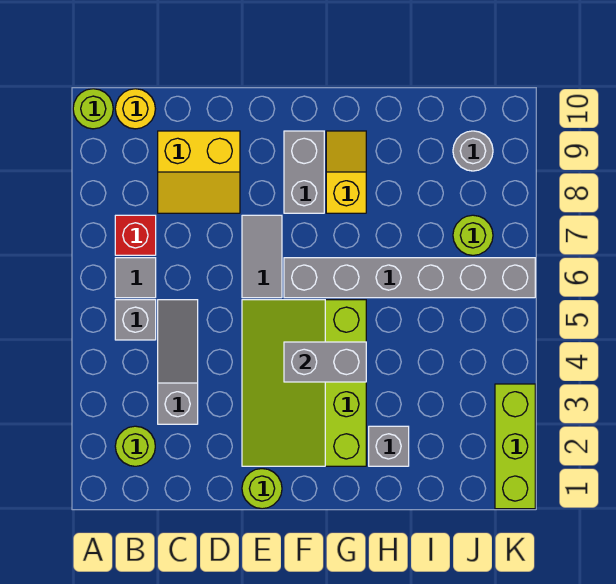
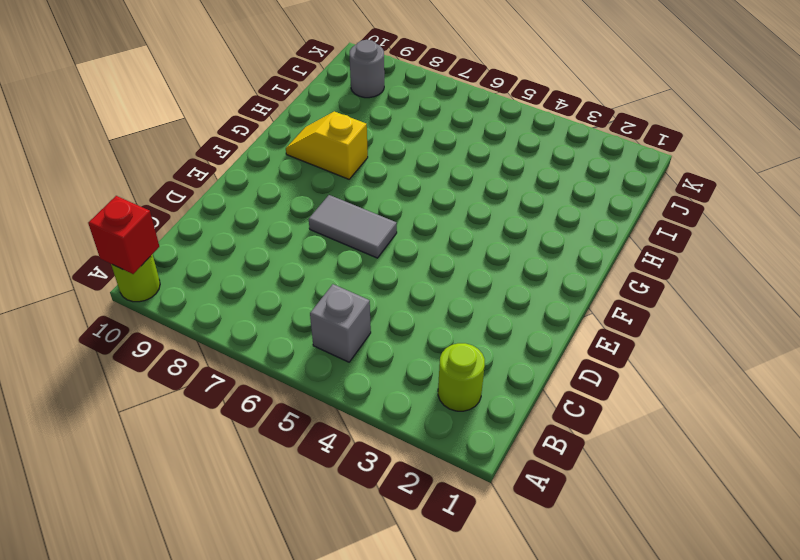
red 1x1 brick [88,196,159,274] -> red 1x1 brick moved to [115,215,156,255]
none -> grey 1x1 tile [115,258,156,298]
none -> yellow 1x1 round brick [115,89,155,129]
none -> grey 1x3 slope [158,300,198,424]

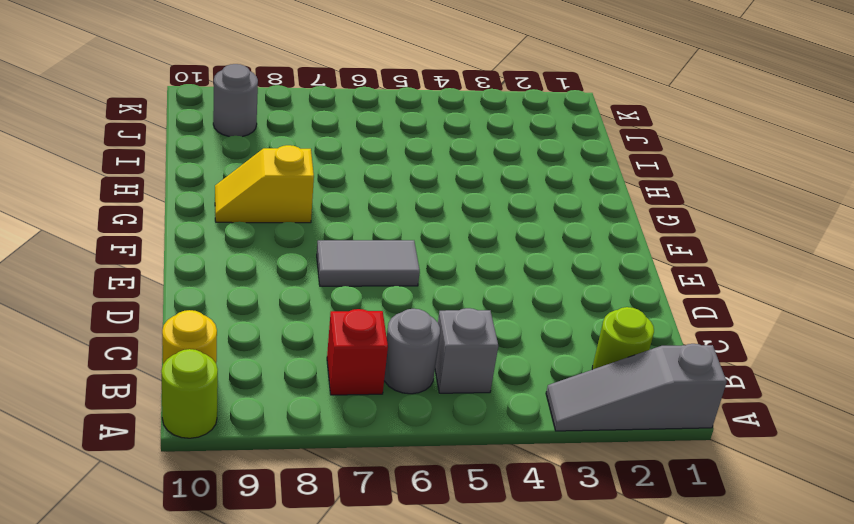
grey 1x3 slope [546,344,727,431] -> grey 1x3 slope moved to [158,300,198,424]
grey 1x1 round brick [384,309,440,394] -> grey 1x1 tile [115,258,156,298]
none -> yellow 2x2 slope [158,131,240,213]
none -> lime 1x1 round brick [242,469,282,509]
none -> lime 3x4 slope [242,300,366,466]

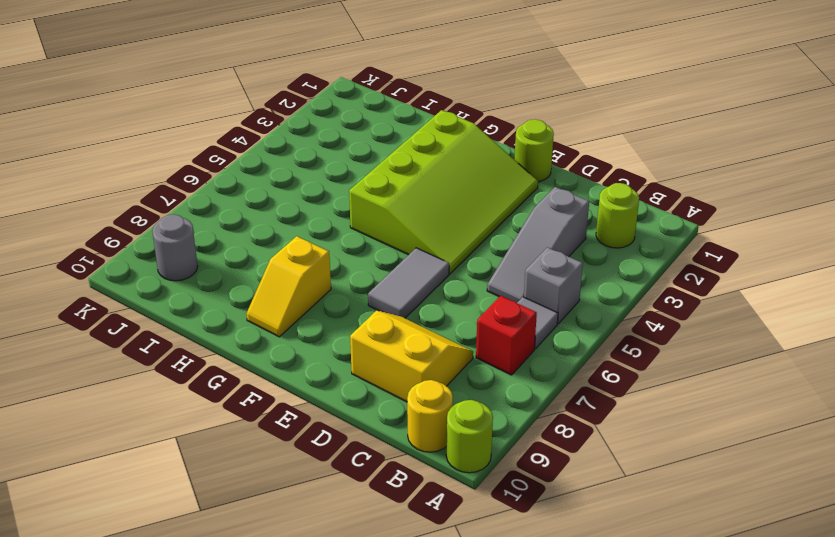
none -> grey 1x6 brick [284,258,535,298]
none -> grey 1x2 brick [284,131,324,213]
none -> grey 1x1 brick [369,426,409,466]

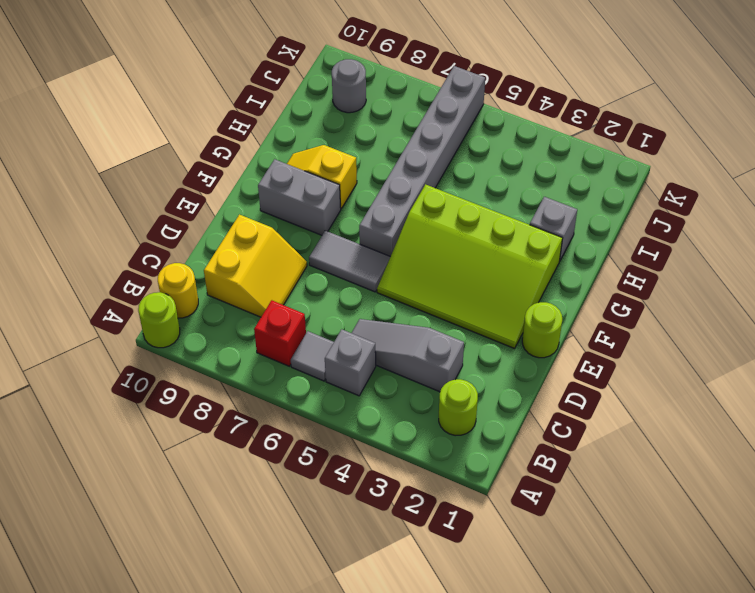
none -> lime 1x1 round brick [453,215,493,255]
none -> lime 1x3 brick [495,384,535,509]
none -> grey 1x2 brick [284,342,366,382]

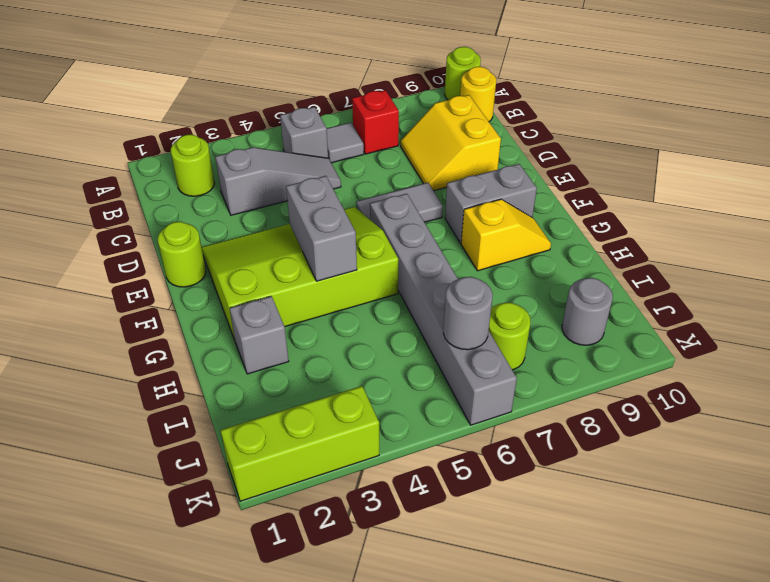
grey 1x1 round brick [443,277,493,350] -> none

